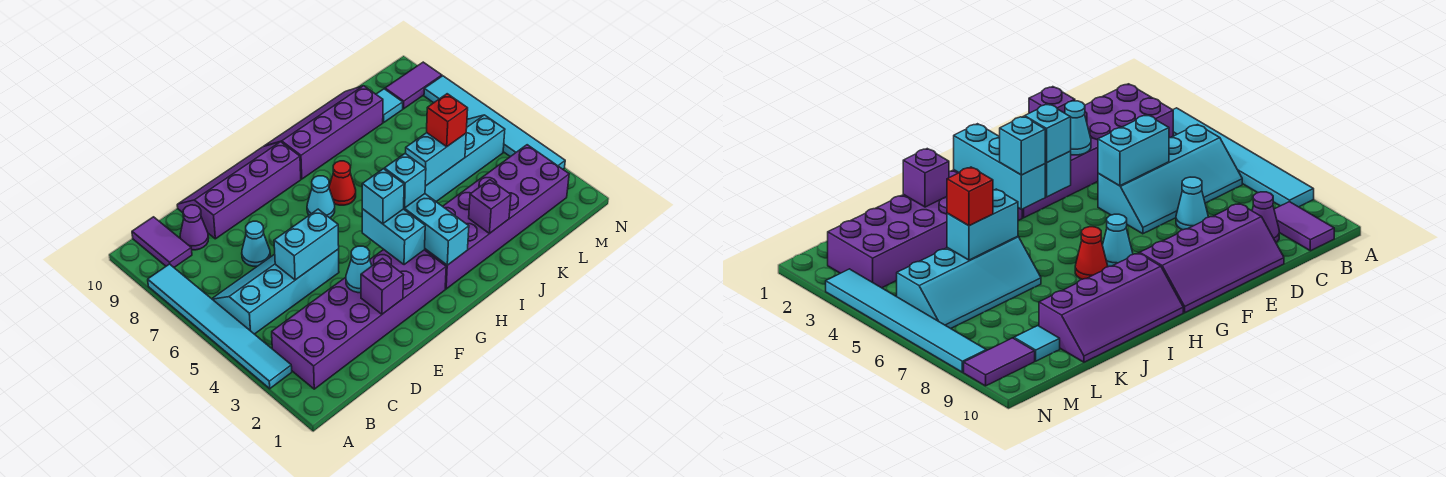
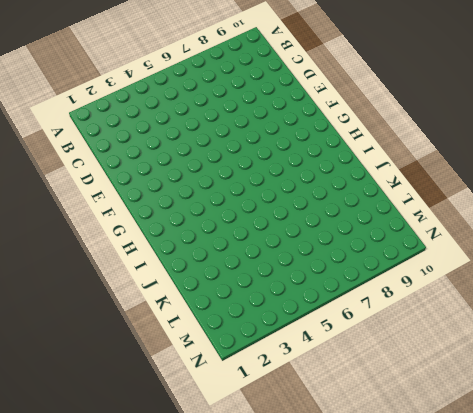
none -> cyan 1x6 tile [148,264,292,389]
none -> purple 2x6 brick [272,249,446,389]
none -> cyan 2x4 slope [212,249,339,334]

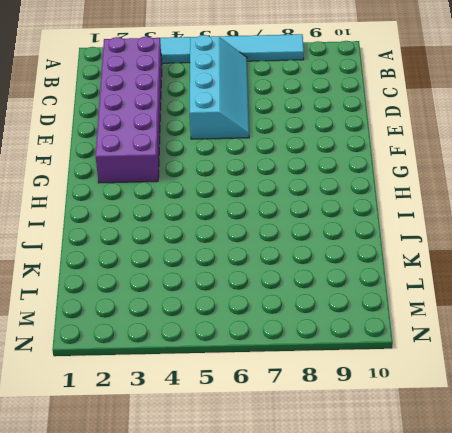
none -> purple 1x2 tile [132,217,192,267]
none -> purple 1x1 cone [180,205,208,250]
none -> cyan 1x1 cone [242,221,270,266]

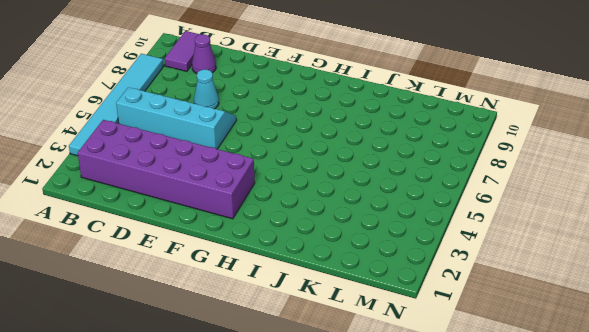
none -> purple 2x4 slope [177,142,301,239]
none -> cyan 1x1 cone [307,176,335,218]
none -> purple 2x6 brick [425,145,569,289]

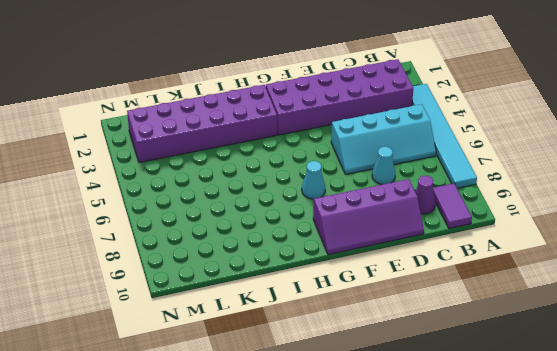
none -> red 1x1 cone [329,161,356,205]
none -> purple 2x4 slope [265,86,383,179]
none -> cyan 2x4 slope [425,115,505,202]

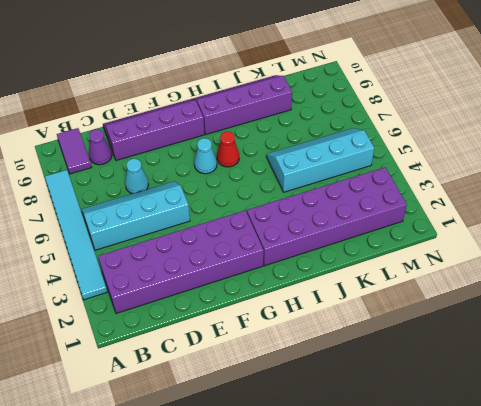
none -> cyan 1x1 tile [376,89,403,122]
none -> purple 1x2 tile [385,62,442,109]
none -> cyan 1x6 tile [424,76,565,169]

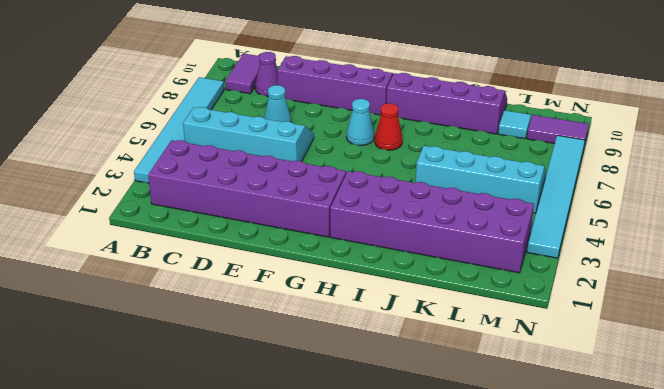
none -> cyan 1x2 brick [274,209,339,280]
none -> purple 1x1 brick [361,259,404,314]
none -> cyan 1x1 cone [346,246,372,293]

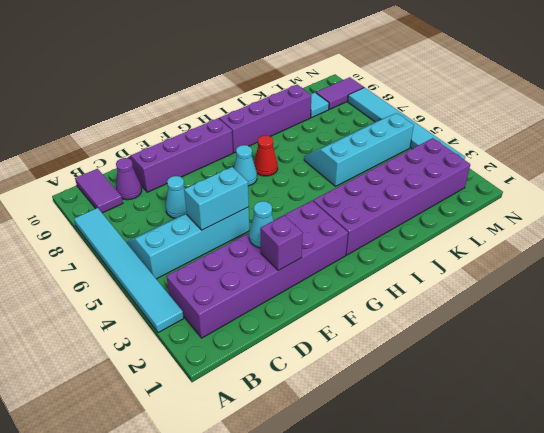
none -> cyan 1x2 brick [362,209,425,265]
none -> cyan 1x3 brick [404,194,469,265]
none -> purple 1x1 brick [469,180,511,233]

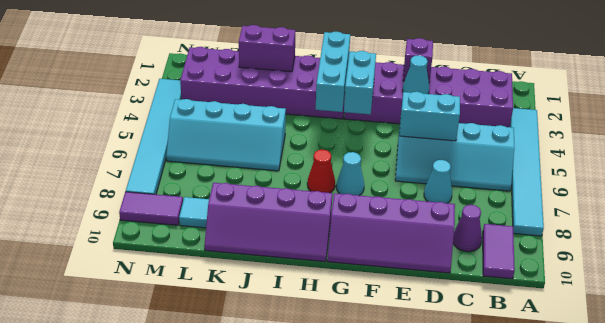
purple 1x2 brick [239,25,296,72] -> purple 1x1 brick [469,180,511,233]
none -> cyan 1x2 brick [405,133,466,186]
none -> cyan 1x1 brick [362,169,404,224]
none -> cyan 1x1 brick [384,154,426,208]

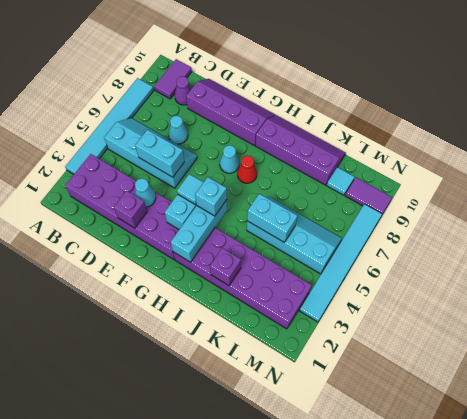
cyan 1x1 tile [177,174,204,205] -> cyan 1x1 brick [362,169,404,224]
none -> red 1x1 brick [427,94,468,147]

